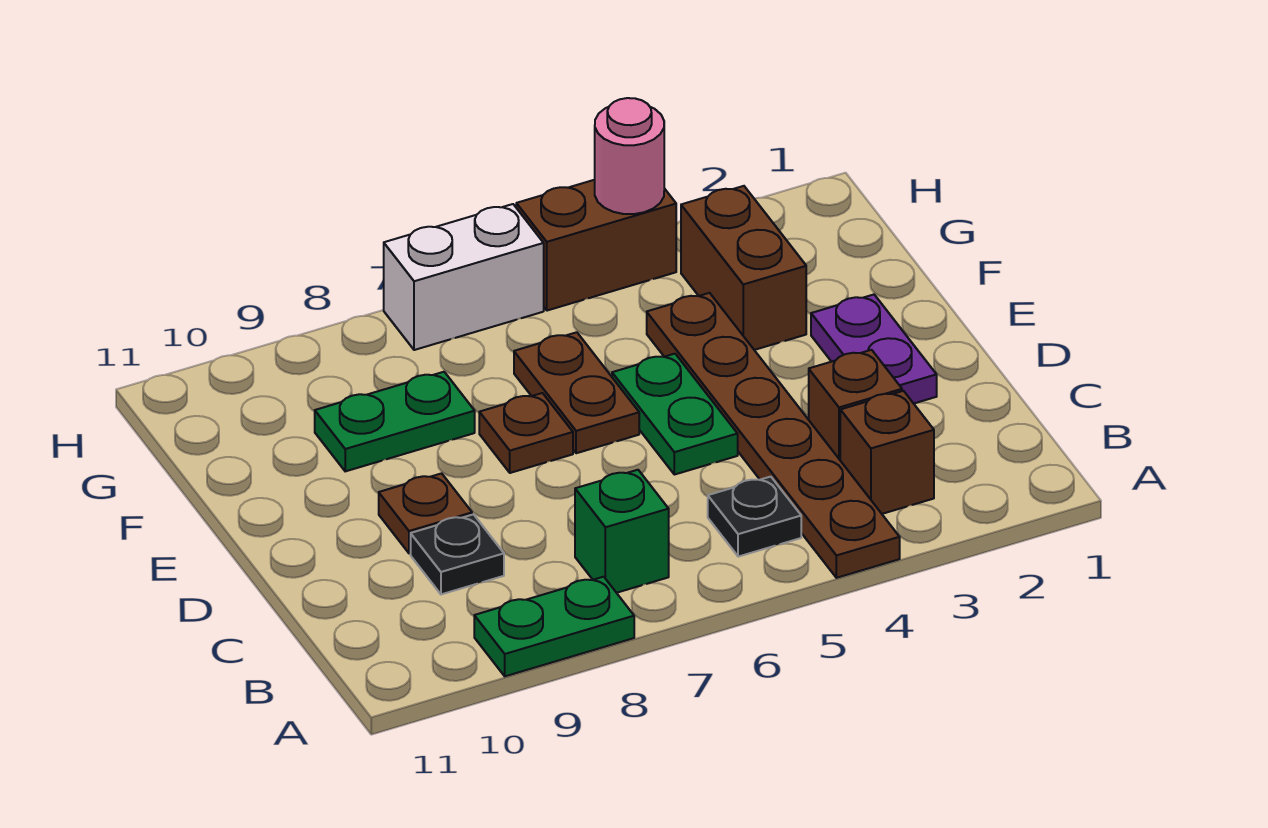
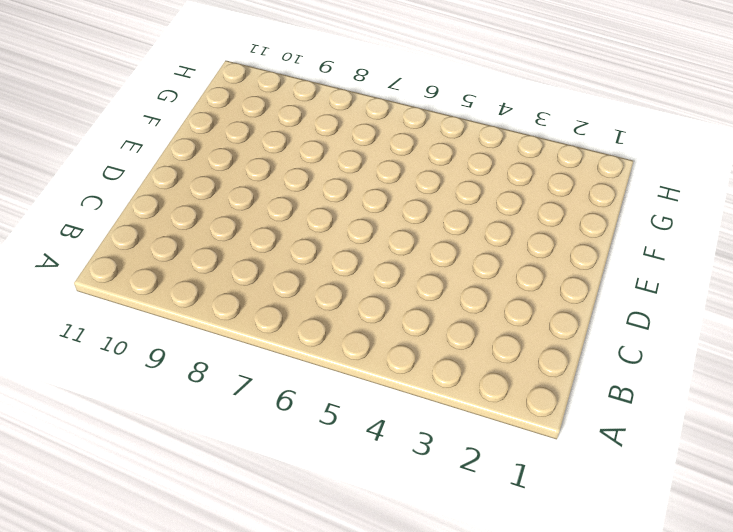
none -> brown 1x6 plate [647,293,900,578]
none -> green 1x2 plate [474,577,634,676]
none -> brown 1x1 brick [840,391,934,514]

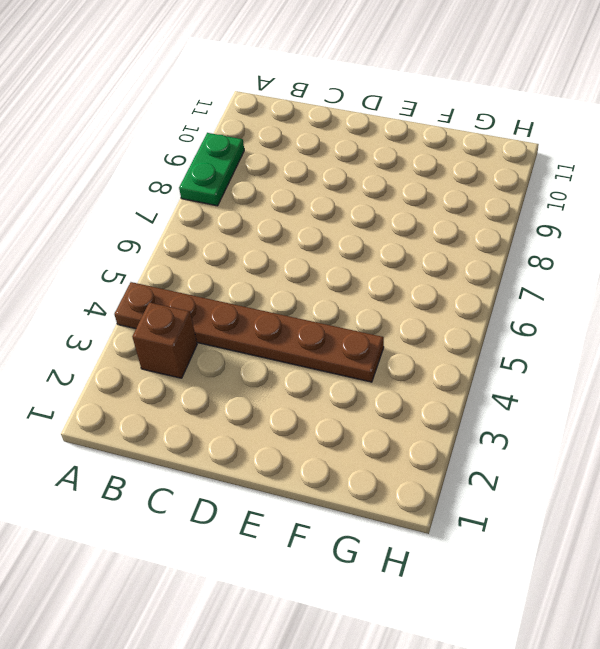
none -> black 1x1 plate [708,477,801,557]
none -> green 1x1 brick [575,470,669,593]
none -> brown 1x1 brick [809,350,902,460]

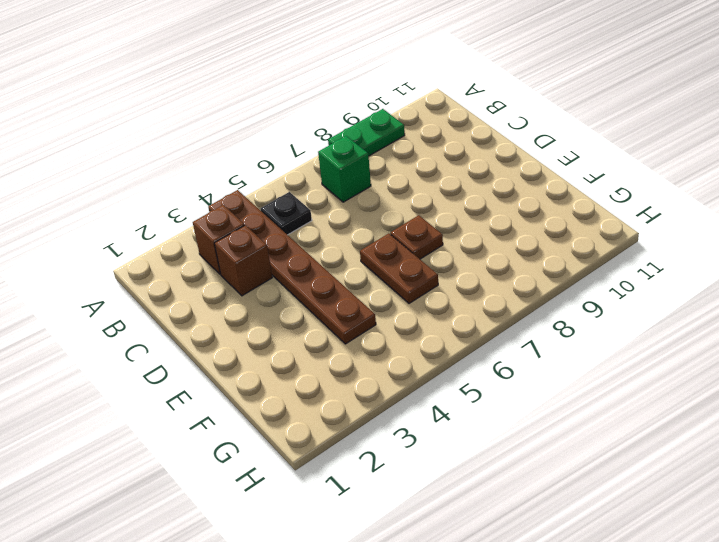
none -> black 1x1 plate [411,514,504,594]
none -> purple 1x2 plate [811,295,937,403]
none -> green 1x2 plate [612,354,738,475]

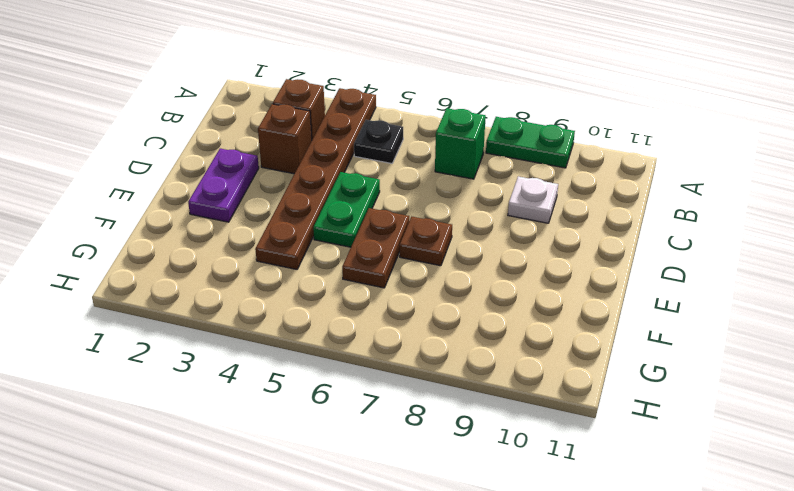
white 1x1 plate [508,176,558,223] -> black 1x1 plate [411,514,504,594]
none -> brown 1x1 plate [379,473,472,553]
none -> brown 1x2 brick [681,186,806,350]
none -> green 1x2 plate [315,372,475,471]

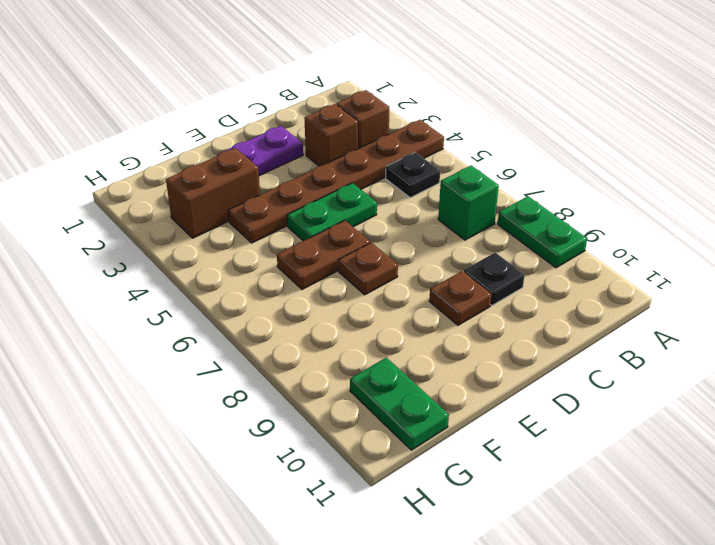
green 1x2 plate [350,358,449,450] -> green 1x2 plate moved to [315,372,475,471]
none -> brown 1x2 brick [516,180,676,311]
none -> white 1x2 brick [384,204,544,350]
none -> pink 1x1 round brick [595,98,664,214]

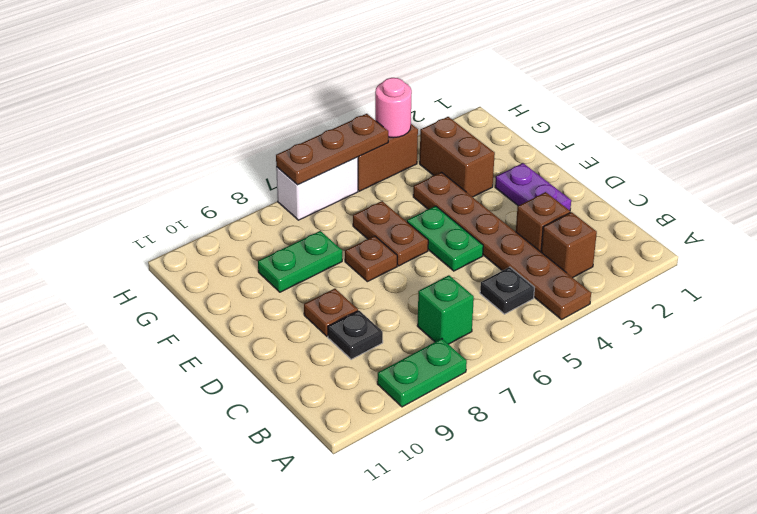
brown 1x3 plate [276,114,388,185] -> none

